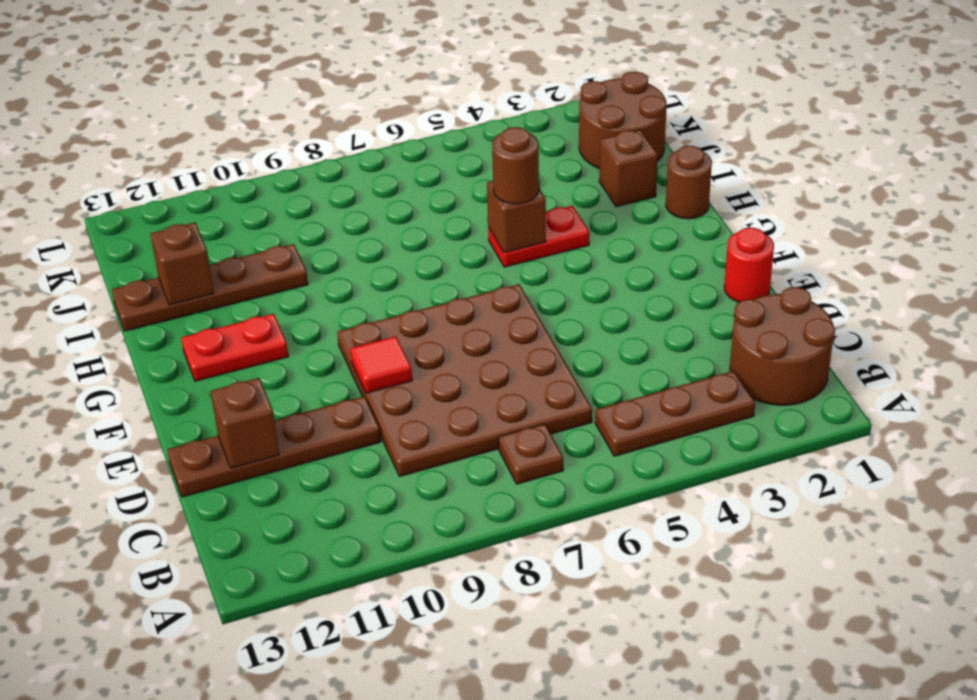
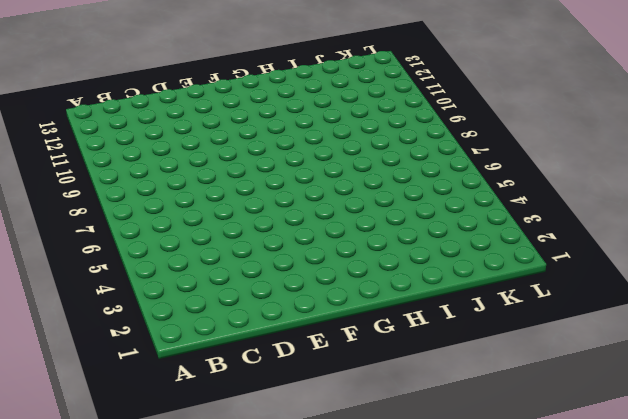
none -> brown 2x2 round brick [730,287,835,405]
none -> brown 1x3 plate [595,371,755,456]
none -> brown 1x1 plate [499,424,563,484]

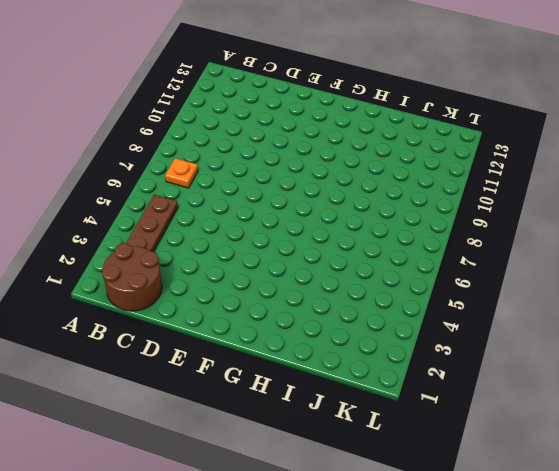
orange 1x1 plate [165,158,198,188] -> brown 1x1 plate [499,424,563,484]
none -> brown 4x4 plate [337,284,592,477]
none -> brown 1x4 plate [167,396,381,497]
none -> red 1x1 round brick [724,228,774,302]

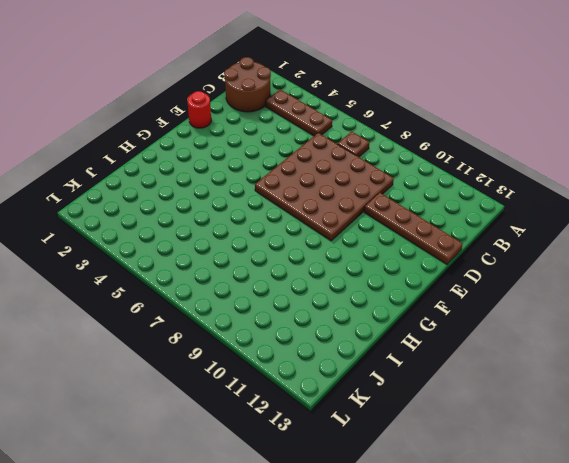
none -> red 1x2 plate [181,314,288,381]
none -> brown 1x1 round brick [666,146,712,219]
none -> red 1x2 plate [488,206,589,267]

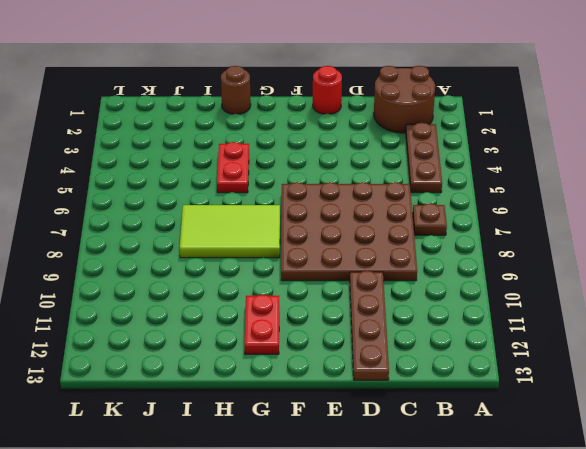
lime 2x3 tile [180,205,280,258] -> none
none -> brown 1x1 brick [599,130,658,207]
none -> brown 1x4 plate [112,244,308,331]
none -> brown 2x2 round brick [579,72,667,169]

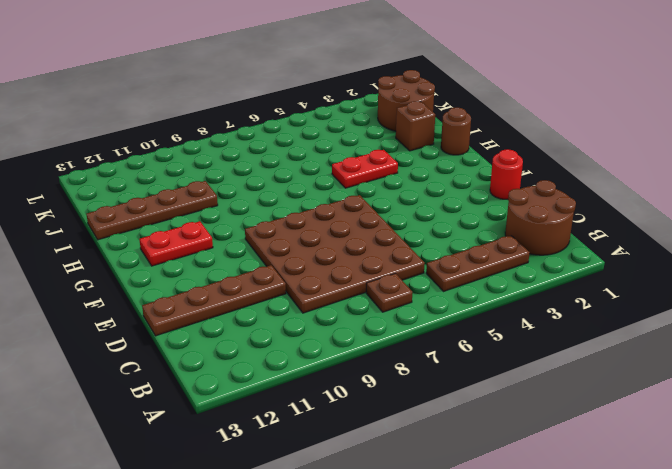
none -> brown 1x1 brick [211,378,279,468]
none -> red 1x1 tile [350,336,412,393]
none -> brown 1x1 brick [487,181,546,253]

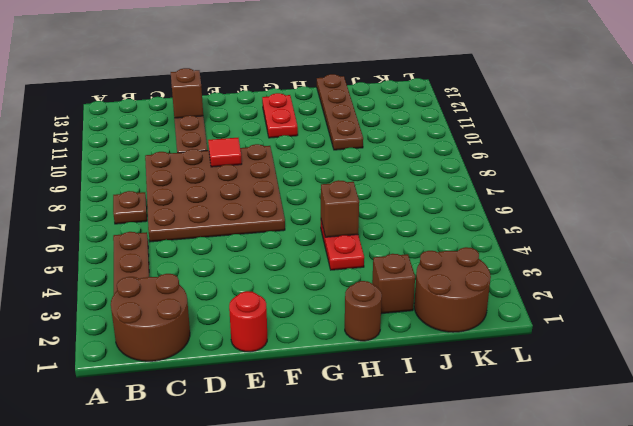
none -> brown 1x1 brick [151,222,214,305]
none -> brown 1x1 round brick [492,127,539,204]

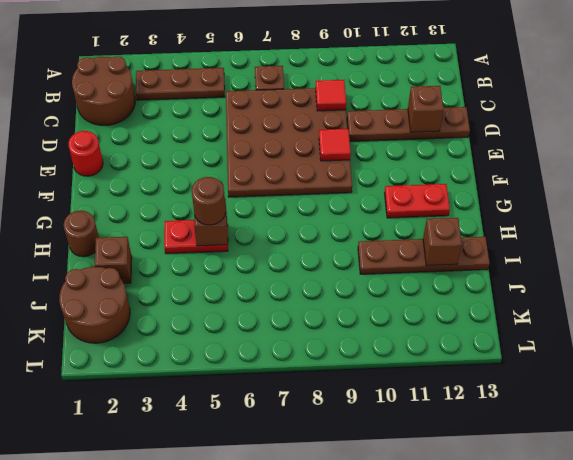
red 1x1 tile [316,80,346,111] -> none

